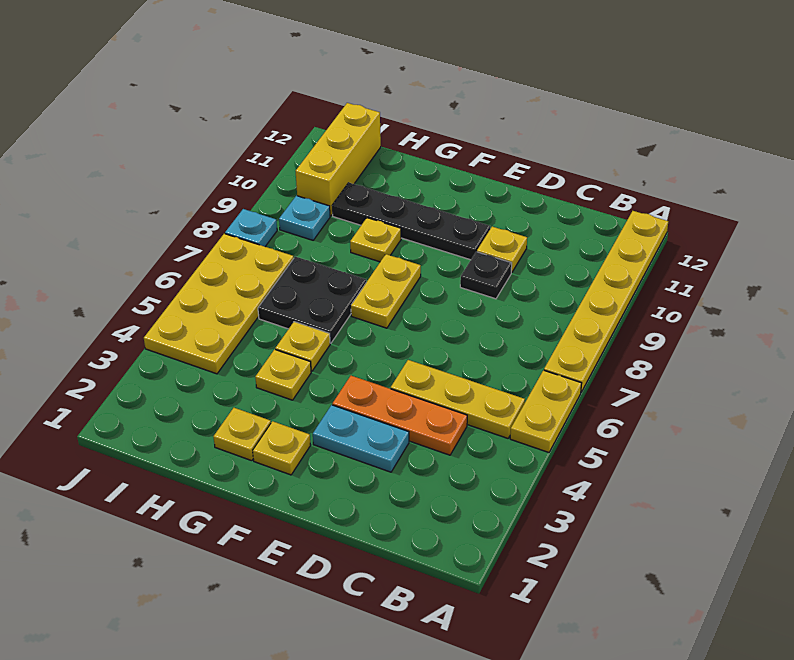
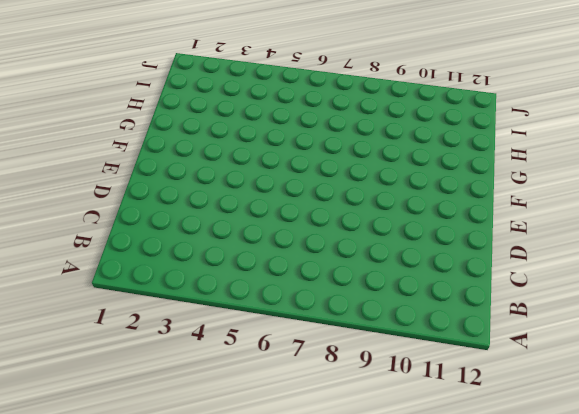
none -> yellow 1x2 plate [510,370,582,452]
none -> yellow 1x6 plate [544,211,668,392]
none -> yellow 1x3 plate [391,360,525,438]

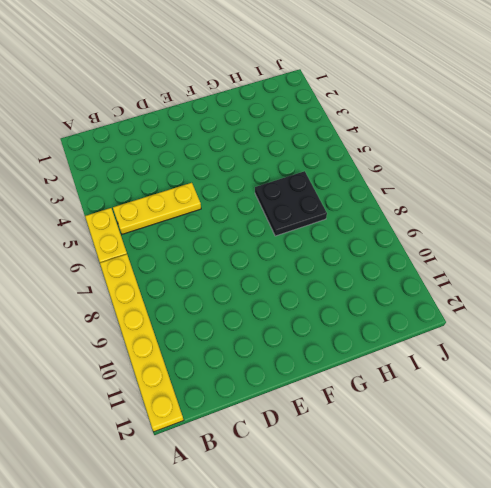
none -> orange 1x3 plate [332,376,467,455]
none -> cyan 1x2 plate [313,405,409,472]
none -> black 1x1 plate [460,252,512,299]

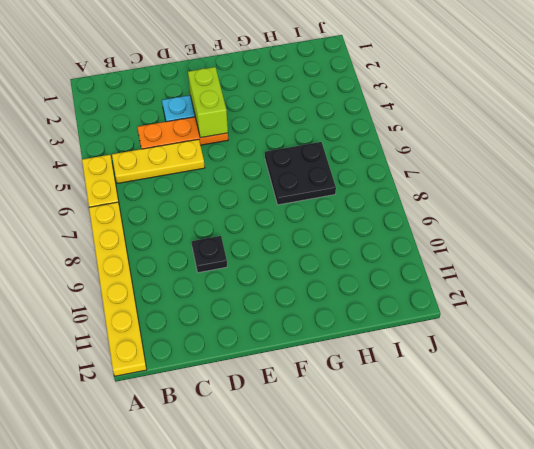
lime 1x2 brick [188,67,228,138] -> none
none -> yellow 1x1 plate [477,227,527,273]
none -> black 1x4 plate [332,183,490,260]
none -> yellow 1x1 plate [253,421,311,475]

